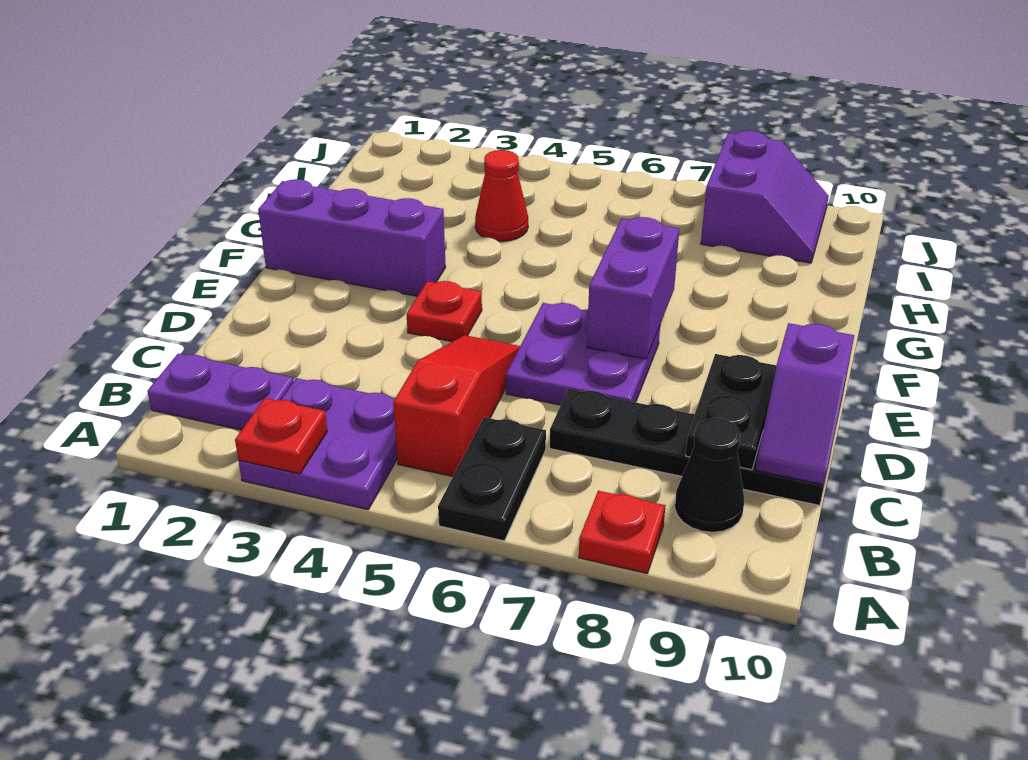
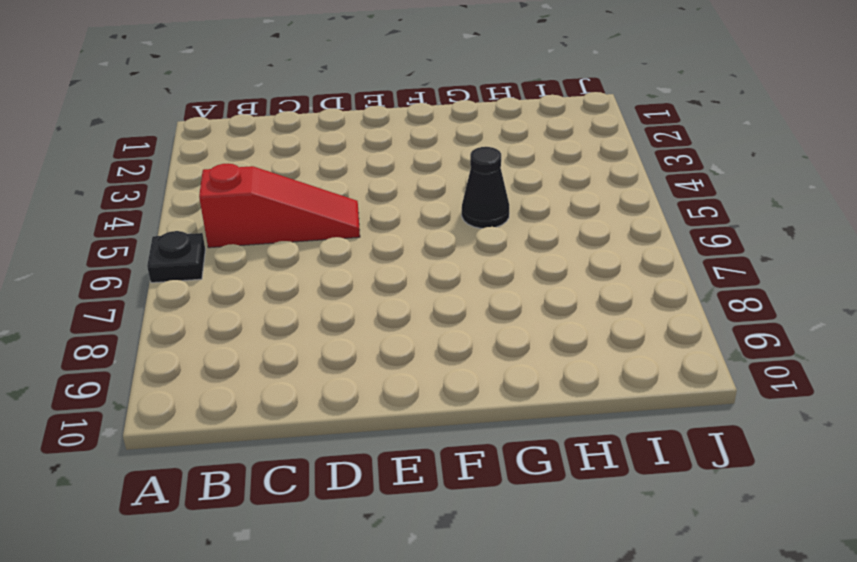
black 1x1 plate [147,231,205,283] -> black 1x2 plate [438,417,546,541]
black 1x1 cone [462,147,509,228] -> black 1x1 cone moved to [675,418,744,532]
none -> purple 2x2 plate [239,378,397,510]
none -> red 1x1 plate [579,491,666,574]
none -> purple 1x2 plate [147,354,294,430]

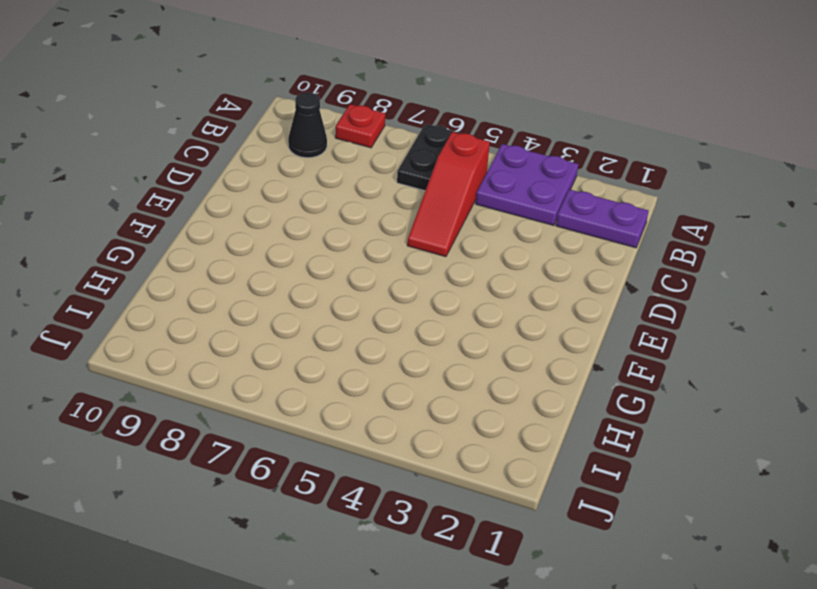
none -> black 1x4 plate [550,389,830,506]
none -> purple 2x2 plate [506,303,660,405]
none -> red 1x1 plate [407,281,482,342]

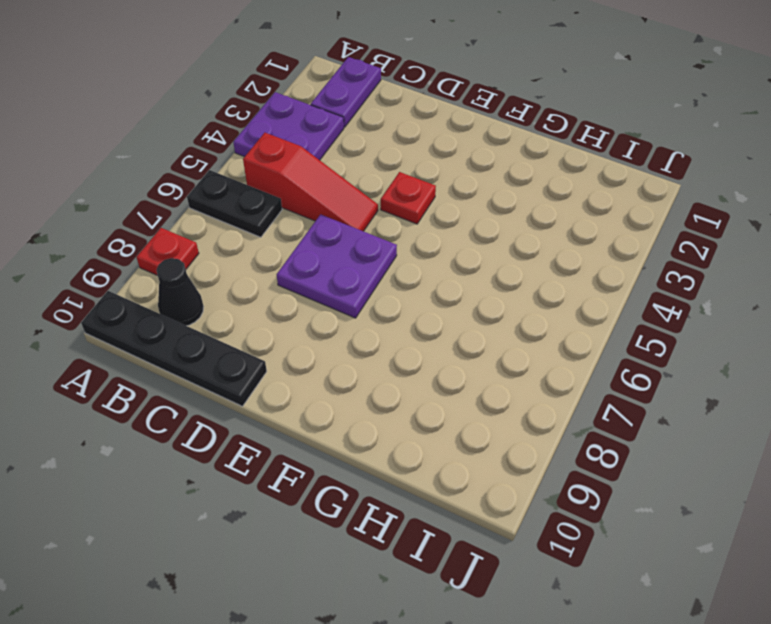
black 1x4 plate [81,291,267,406] -> black 1x4 plate turned to [550,389,830,506]
none -> purple 1x3 brick [258,179,446,296]
none -> red 1x1 cone [475,150,528,241]
none -> purple 2x2 slope [701,130,829,263]

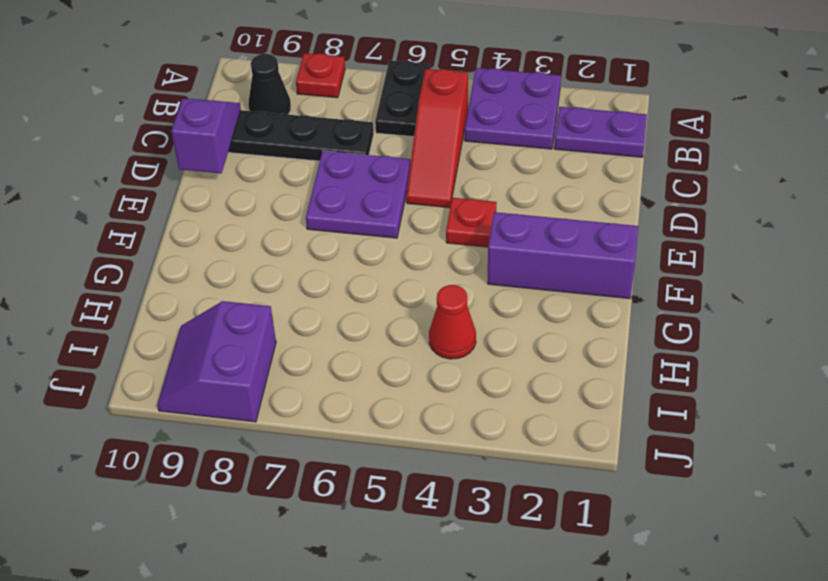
none -> red 1x1 plate [235,398,327,474]
none -> black 1x2 plate [686,354,776,470]
none -> purple 1x2 brick [587,217,679,359]

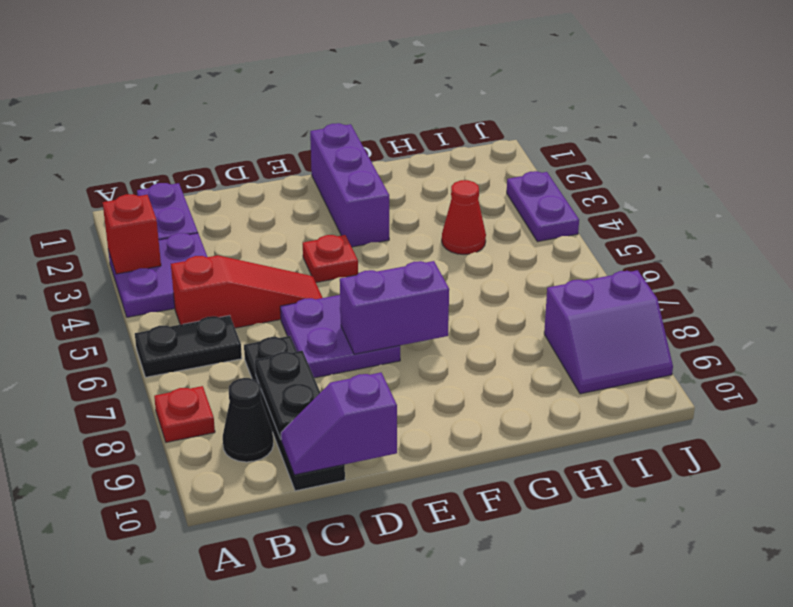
red 1x1 brick [103,194,161,274] -> red 1x1 plate [235,398,327,474]
black 1x2 plate [255,351,320,439] -> black 1x2 plate turned to [686,354,776,470]
purple 1x2 plate [507,171,579,242] -> none

